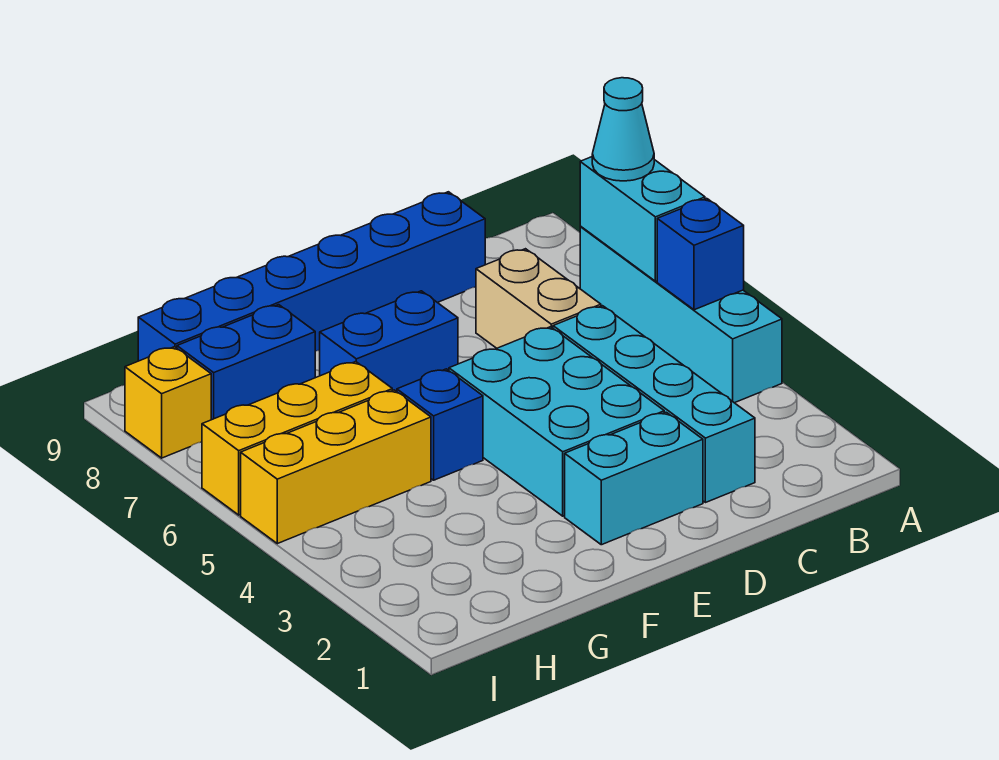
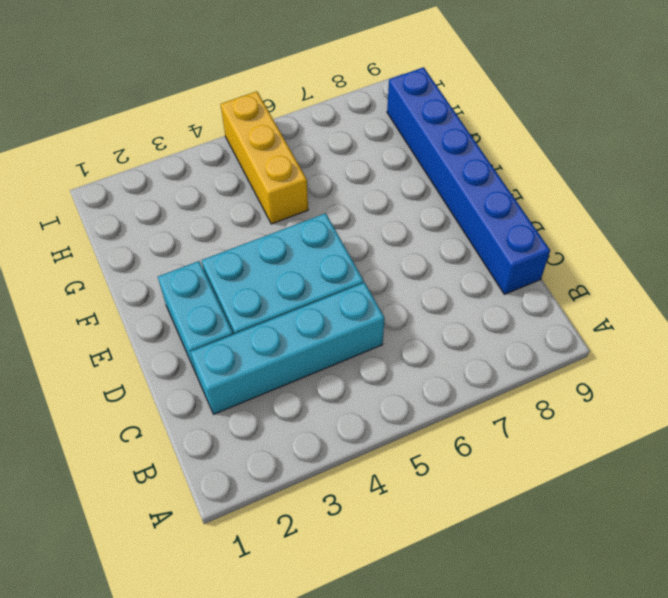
none -> cyan 1x4 brick [580,227,782,403]
none -> tan 1x2 brick [476,249,601,348]
none -> blue 1x2 brick [320,291,458,392]

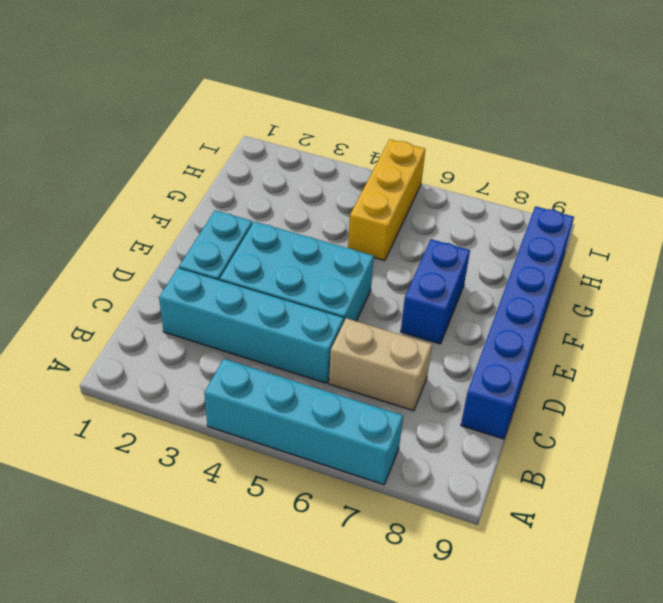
none -> blue 1x1 brick [397,369,483,480]
none -> yellow 1x3 brick [202,362,392,515]
none -> blue 1x2 brick [177,305,315,420]

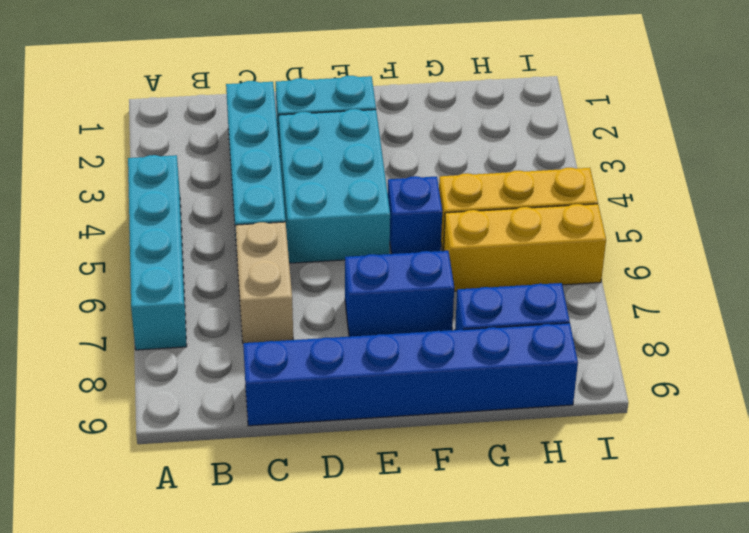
none -> yellow 1x1 brick [125,347,211,458]
none -> blue 1x1 brick [657,198,744,310]
none -> cyan 1x2 brick [580,157,705,281]

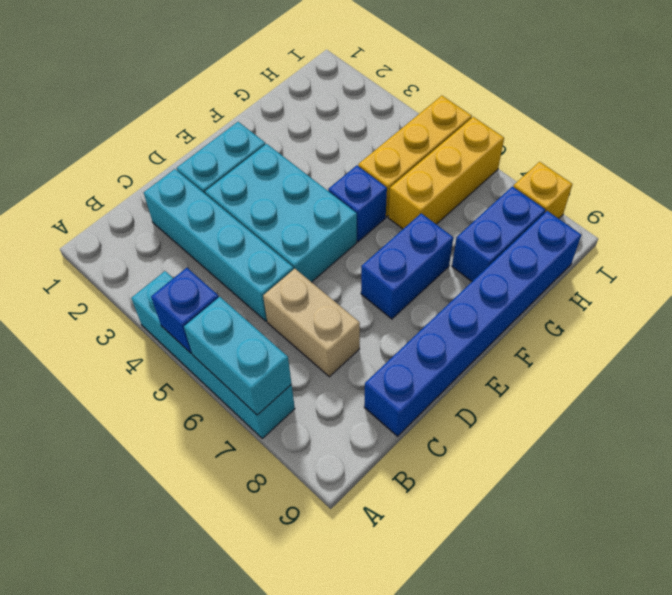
none -> cyan 1x1 cone [592,78,654,181]

